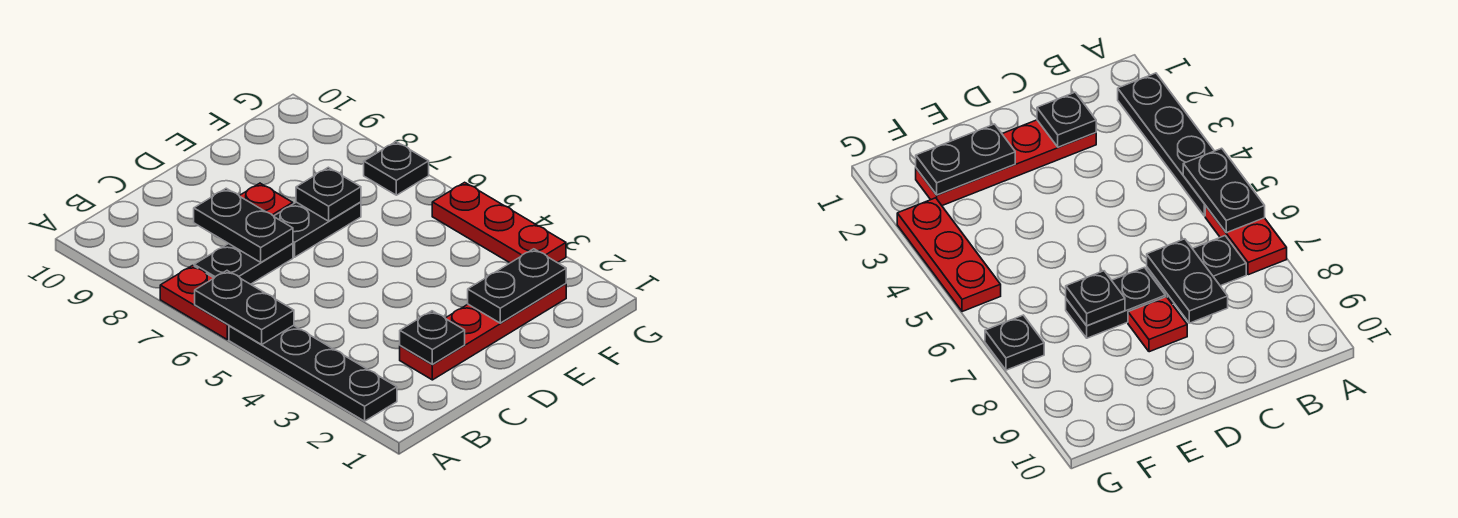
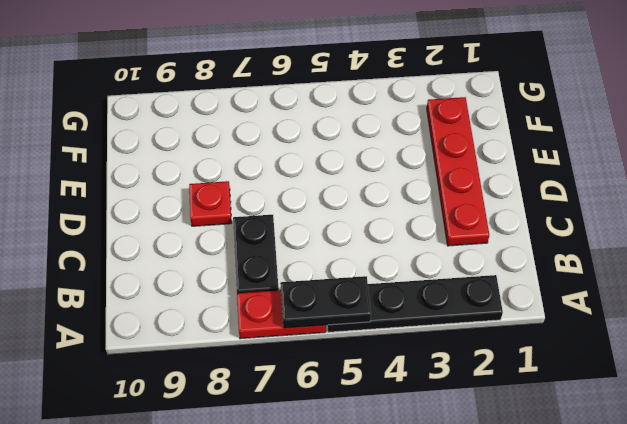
none -> black 1x2 plate [274,202,361,257]
none -> red 1x3 plate [432,182,566,263]
none -> black 1x1 plate [364,142,429,195]

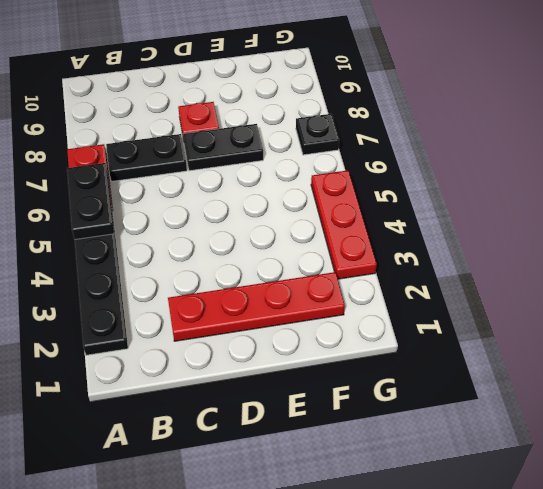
none -> black 1x1 plate [400,311,465,364]
none -> black 1x2 plate [194,188,293,262]
none -> black 1x2 plate [468,249,566,323]

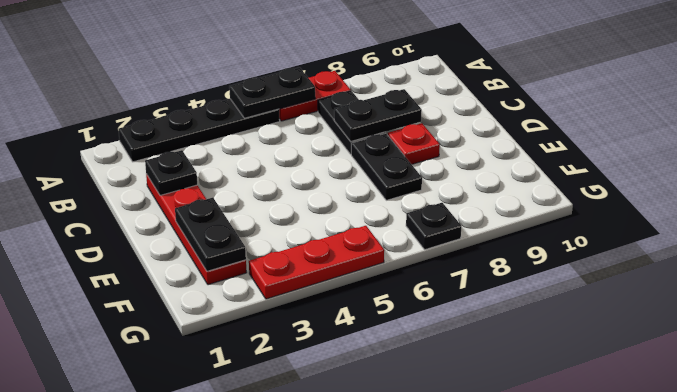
none -> black 1x1 plate [296,167,361,221]

